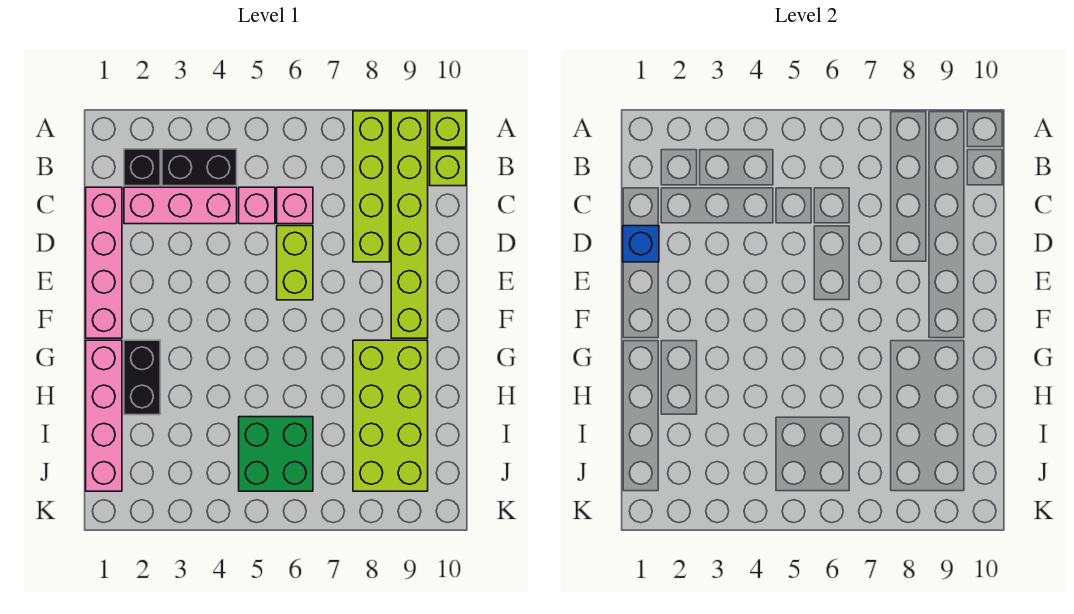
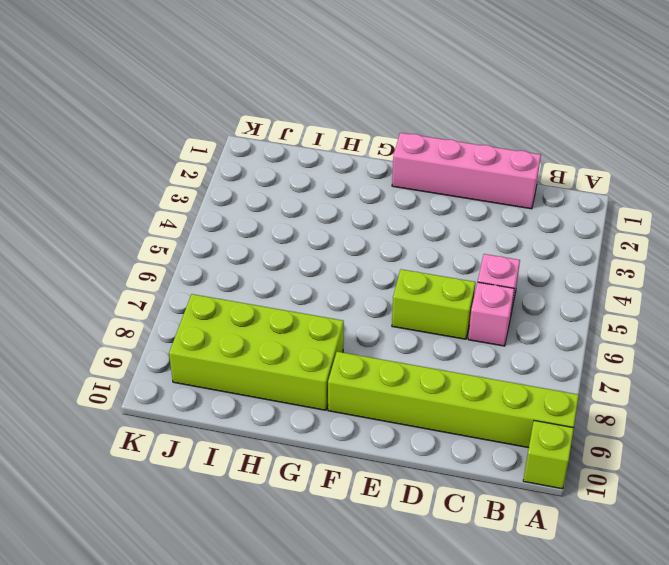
none -> lime 1x4 brick [353,111,390,262]
none -> black 1x1 brick [124,149,160,186]
none -> black 1x2 brick [162,149,237,186]

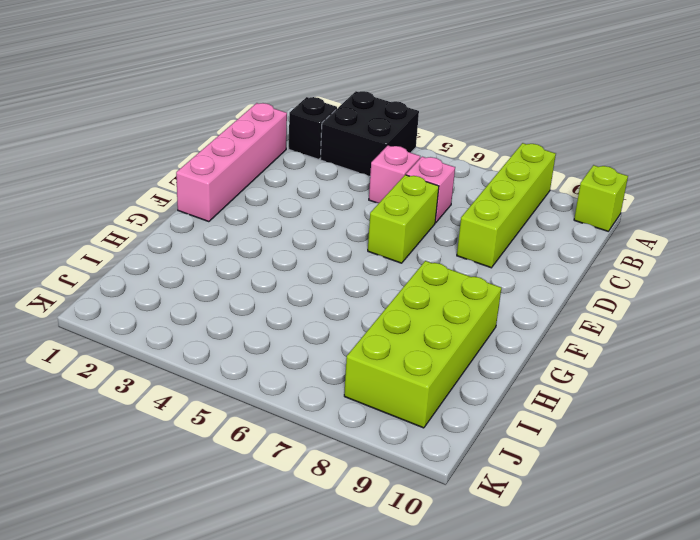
black 2x2 brick [320,91,419,177] -> black 1x2 brick [162,149,237,186]
none -> lime 1x6 brick [391,111,428,338]
none -> lime 1x1 brick [430,149,466,186]
none -> pink 1x3 brick [124,187,237,224]

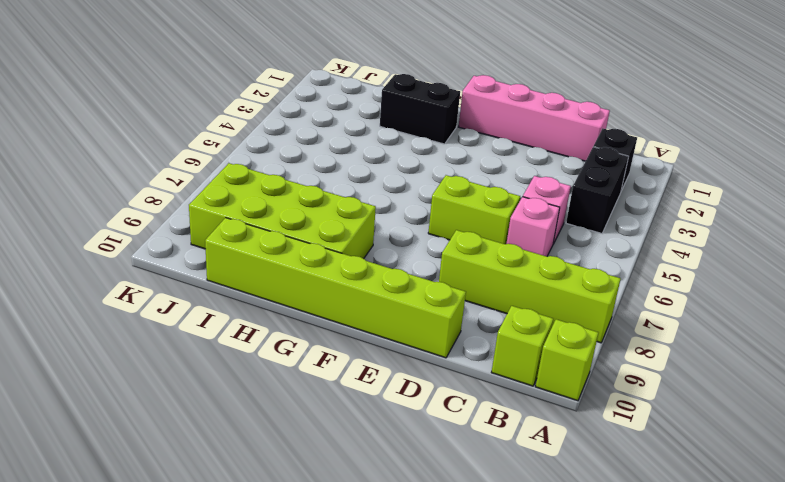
lime 1x6 brick [205,218,466,358] -> lime 1x6 brick moved to [391,111,428,338]
none -> pink 1x3 brick [124,187,237,224]
none -> pink 1x4 brick [86,340,122,491]
none -> green 2x2 brick [239,417,313,491]

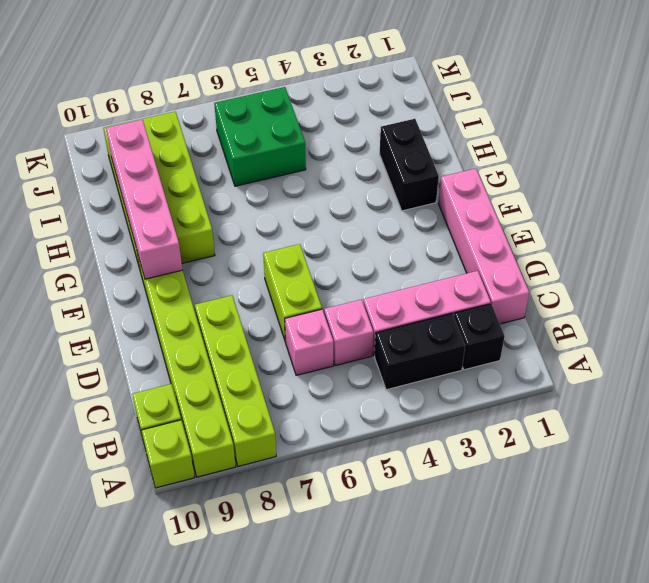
pink 1x4 brick [106,120,183,279] -> pink 1x4 brick moved to [86,340,122,491]
none -> blue 1x1 brick [623,226,659,262]

